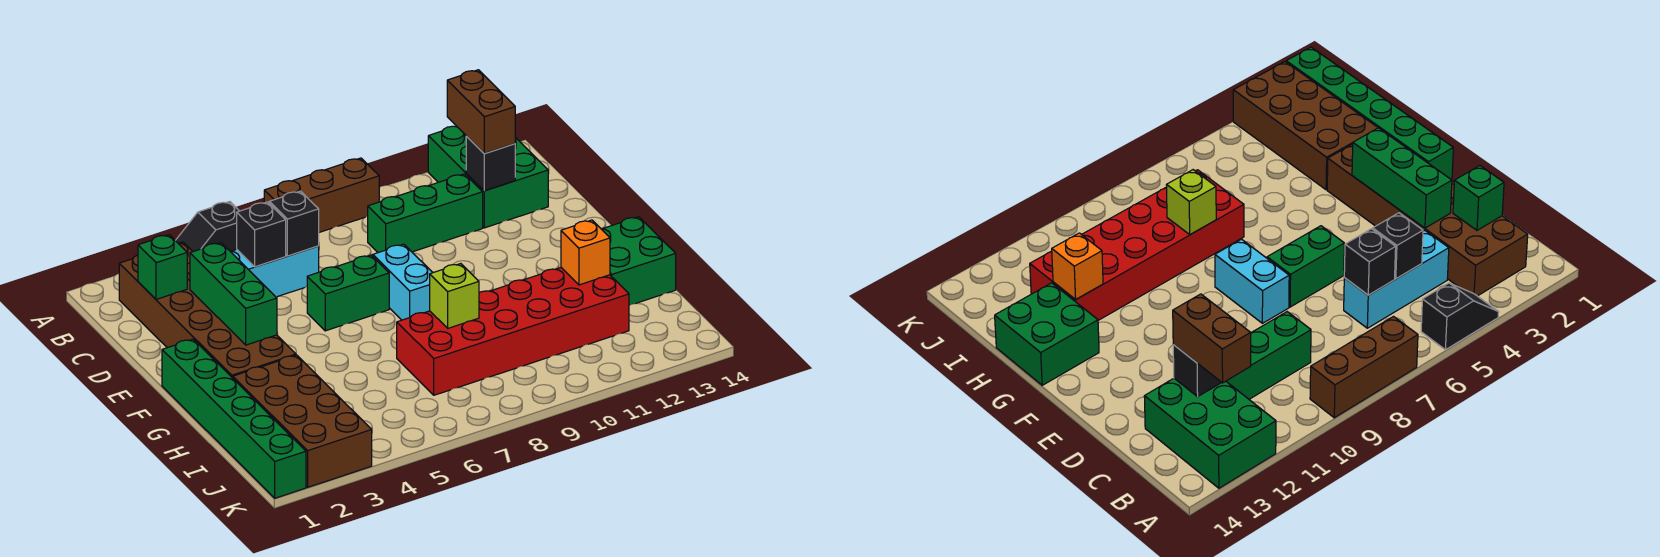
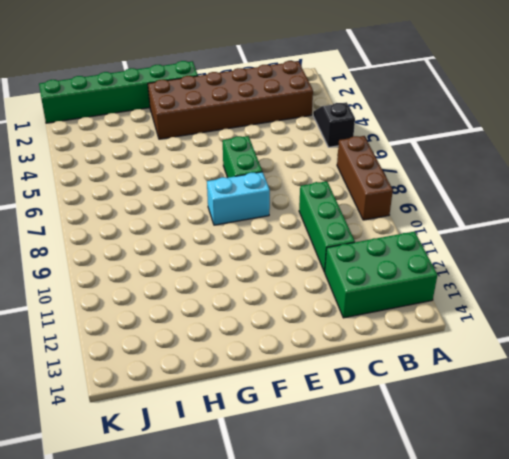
none -> cyan 1x3 brick [230,246,319,297]
none -> green 2x2 brick [602,217,676,305]
none -> brown 2x4 brick [233,355,372,487]

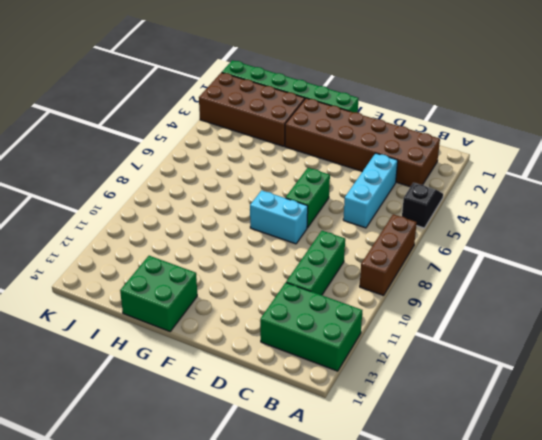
none -> red 2x6 brick [397,268,629,395]
none -> green 1x1 brick [138,235,187,299]
none -> black 1x1 brick [237,202,286,267]

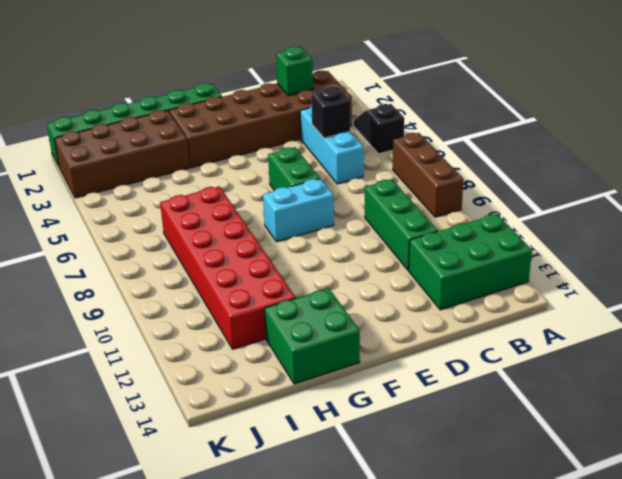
none -> black 1x1 brick [269,191,319,256]
none -> black 1x1 brick [466,136,515,191]
none -> green 1x3 brick [190,243,277,345]

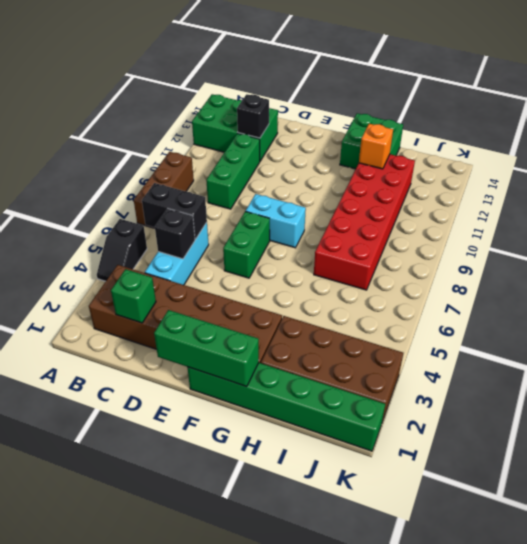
black 1x2 brick [142,183,207,239] -> black 1x1 brick [269,191,319,256]
green 1x3 brick [154,310,259,387] -> green 1x3 brick moved to [190,243,277,345]
none -> lime 1x1 brick [430,264,479,328]
none -> brown 1x2 brick [447,70,515,154]

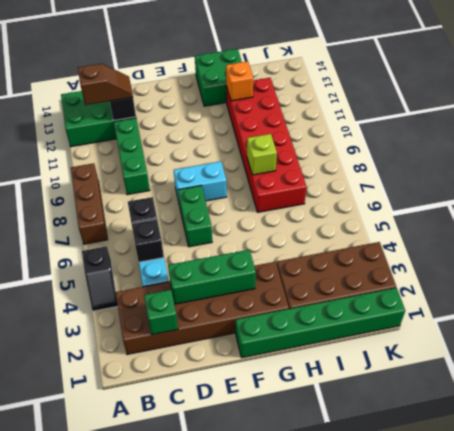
brown 1x2 slope [78,64,133,105] -> brown 1x2 brick [447,70,515,154]

